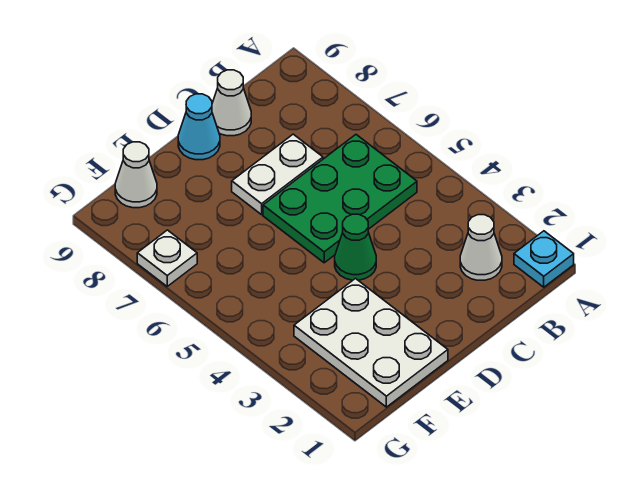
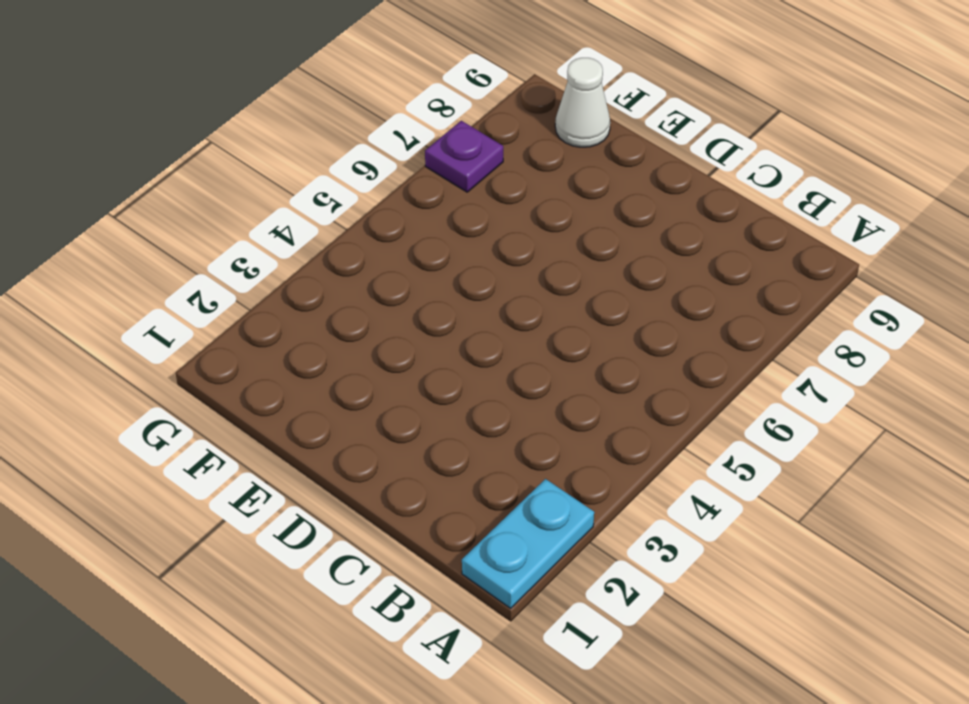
cyan 1x2 plate [462,479,594,608] -> cyan 1x1 plate [514,231,574,287]
purple 1x1 plate [425,121,503,192] -> white 1x1 plate [137,230,197,286]
none -> white 1x1 cone [460,215,502,280]
none -> green 2x3 plate [263,135,417,263]

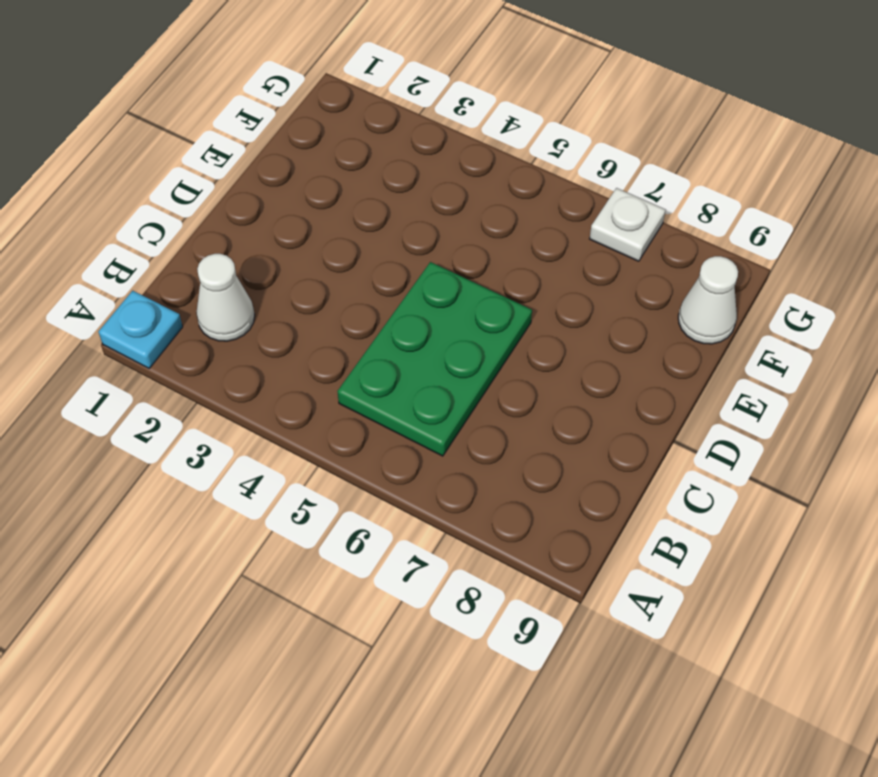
none -> white 1x2 plate [232,134,323,215]
none -> white 1x1 cone [212,70,251,136]

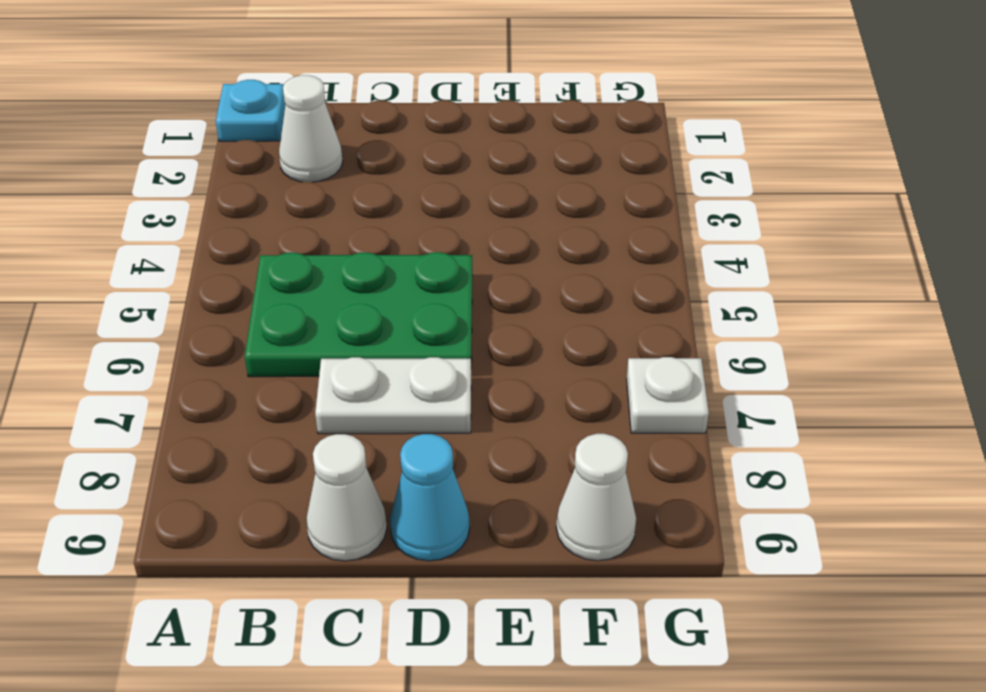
none -> green 1x1 cone [335,214,376,280]
none -> white 2x3 plate [294,279,448,407]

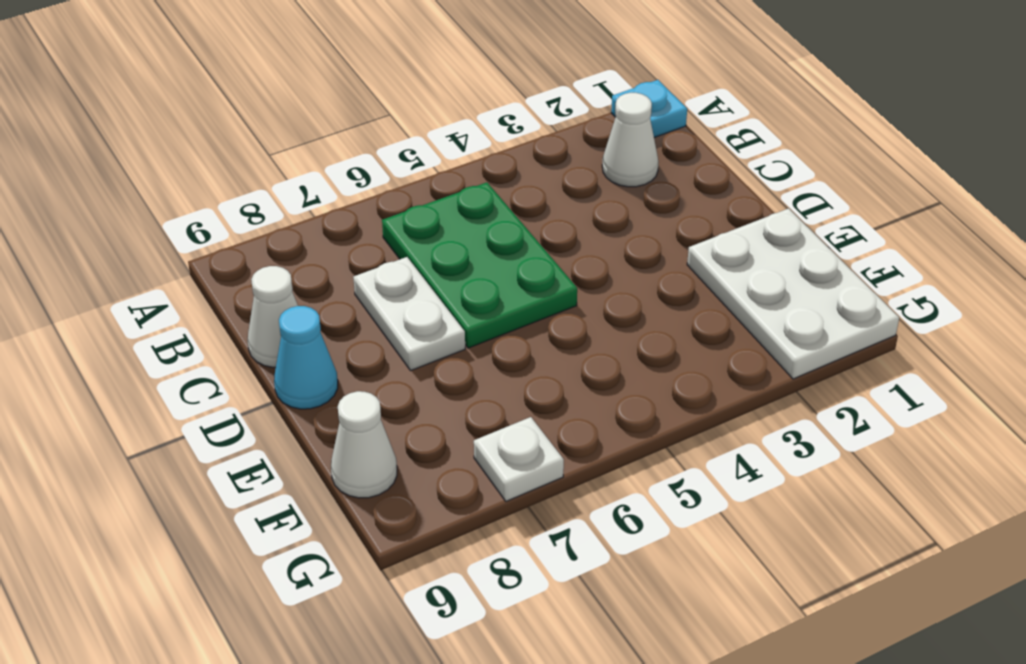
white 2x3 plate [687,208,899,379] -> white 2x3 plate turned to [294,279,448,407]
none -> green 1x1 cone [335,214,376,280]

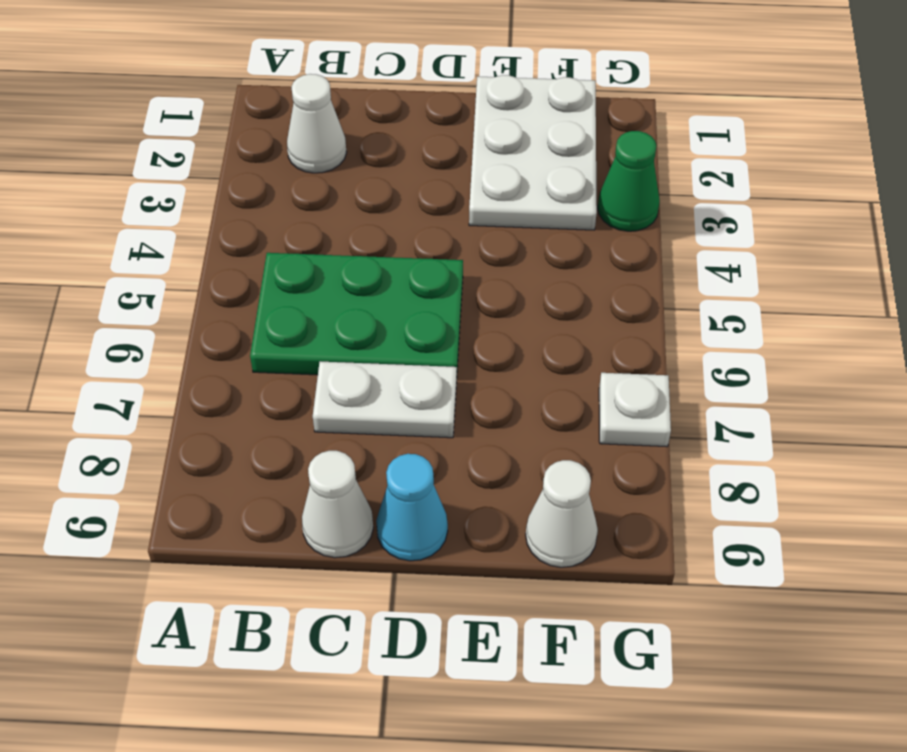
green 1x1 cone [598,131,660,231] -> green 1x1 cone moved to [335,214,376,280]
none -> cyan 1x1 plate [514,231,574,287]

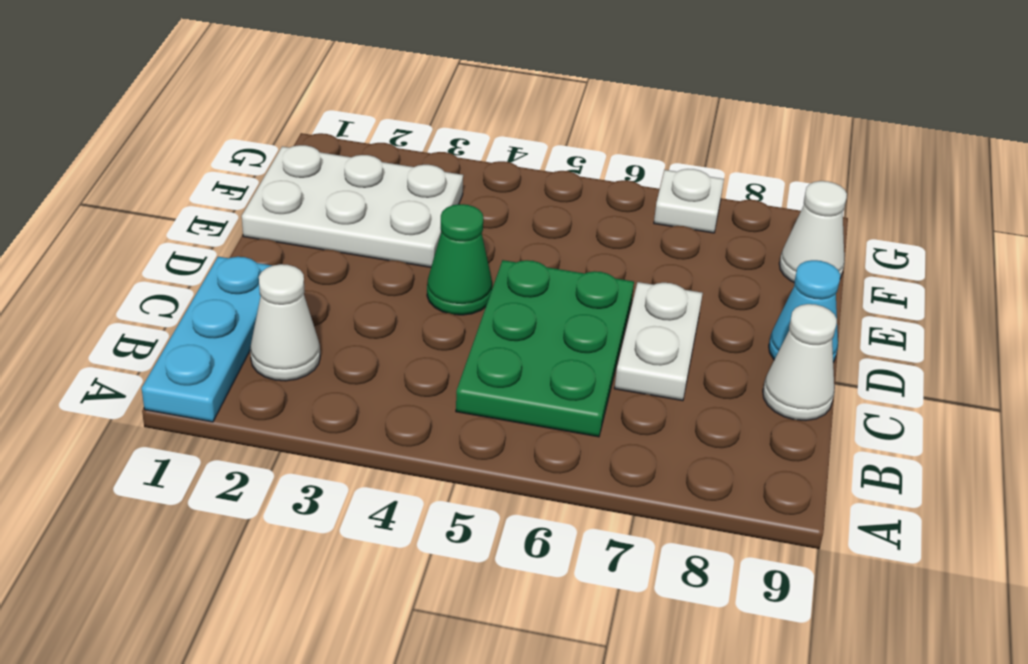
cyan 1x3 plate [142,257,272,422] -> cyan 1x1 plate [514,231,574,287]

